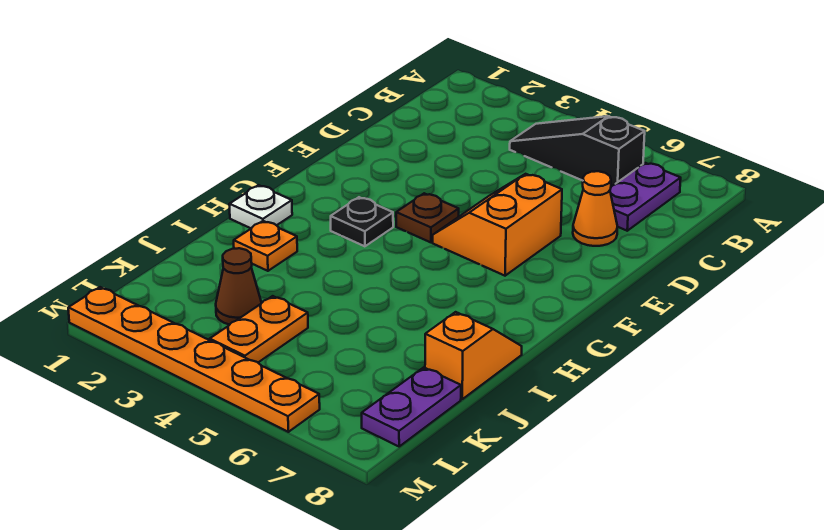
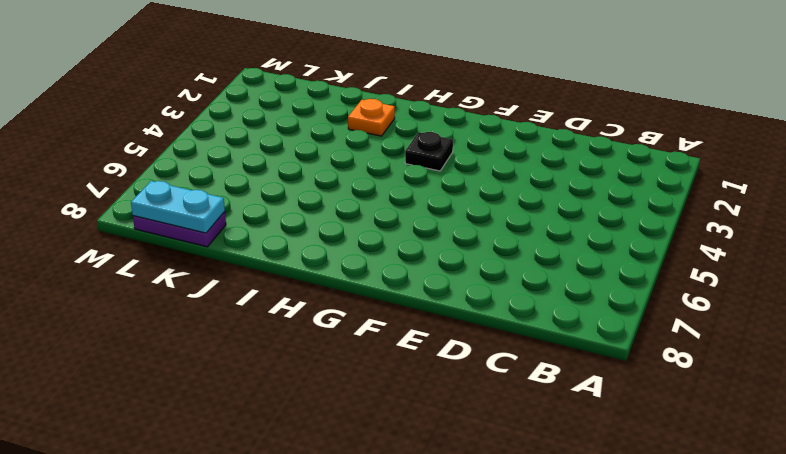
cyan 1x2 plate [131,181,225,233] -> none
none -> black 1x3 slope [510,116,645,187]
none -> purple 1x2 plate [610,163,681,231]
none -> orange 1x1 cone [573,171,618,246]

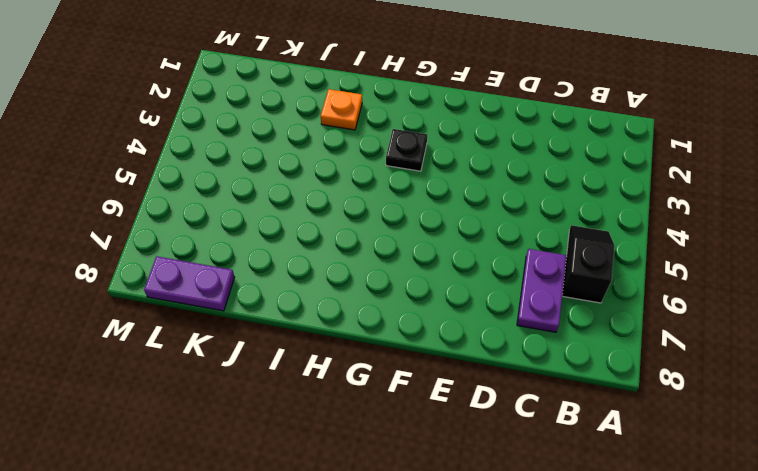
black 1x2 slope [562,225,614,303] -> black 1x3 slope [510,116,645,187]
purple 1x2 plate [517,249,567,332] -> purple 1x2 plate turned to [610,163,681,231]
none -> orange 1x1 cone [573,171,618,246]
none -> orange 2x2 slope [433,174,562,276]
none -> brown 1x1 plate [396,193,459,242]

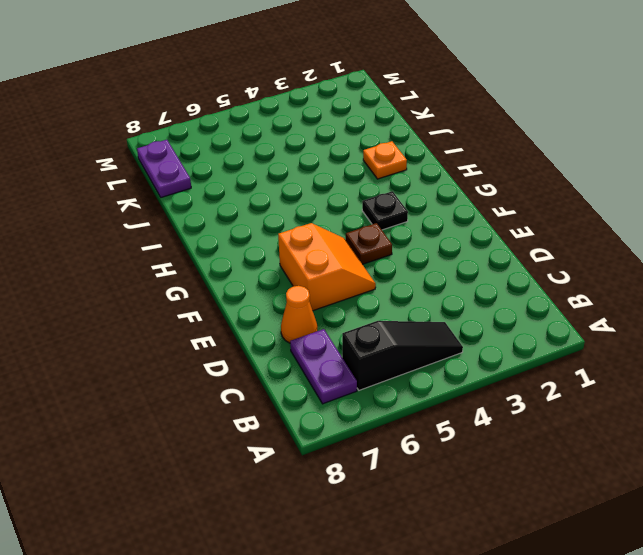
none -> white 1x1 plate [229,185,292,228]
none -> orange 1x2 slope [425,312,522,399]
none -> brown 1x1 cone [216,248,261,325]

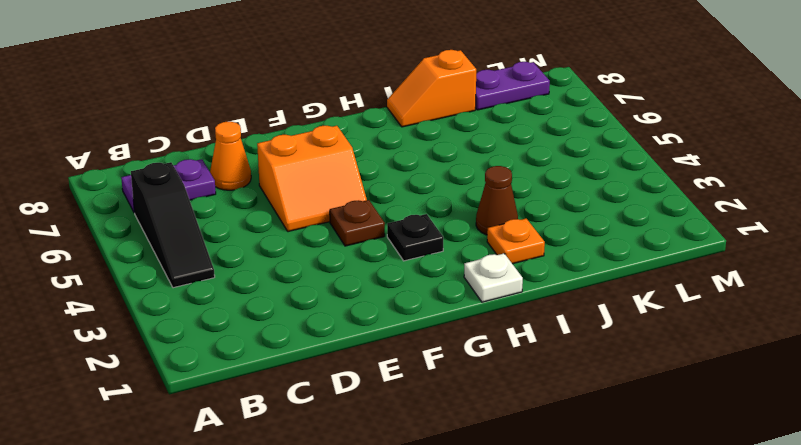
brown 1x1 cone [476,166,518,235] -> brown 1x1 cone moved to [216,248,261,325]
none -> orange 1x2 plate [210,296,308,362]
none -> orange 1x6 plate [68,287,320,432]

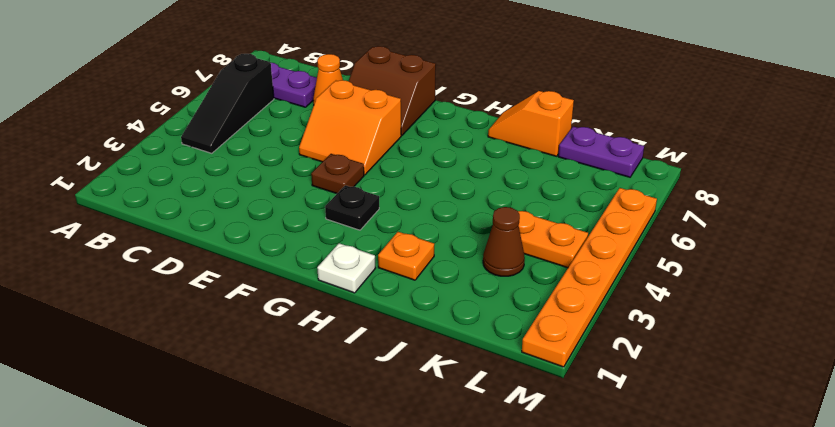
brown 2x2 slope [349,46,436,136] -> none

